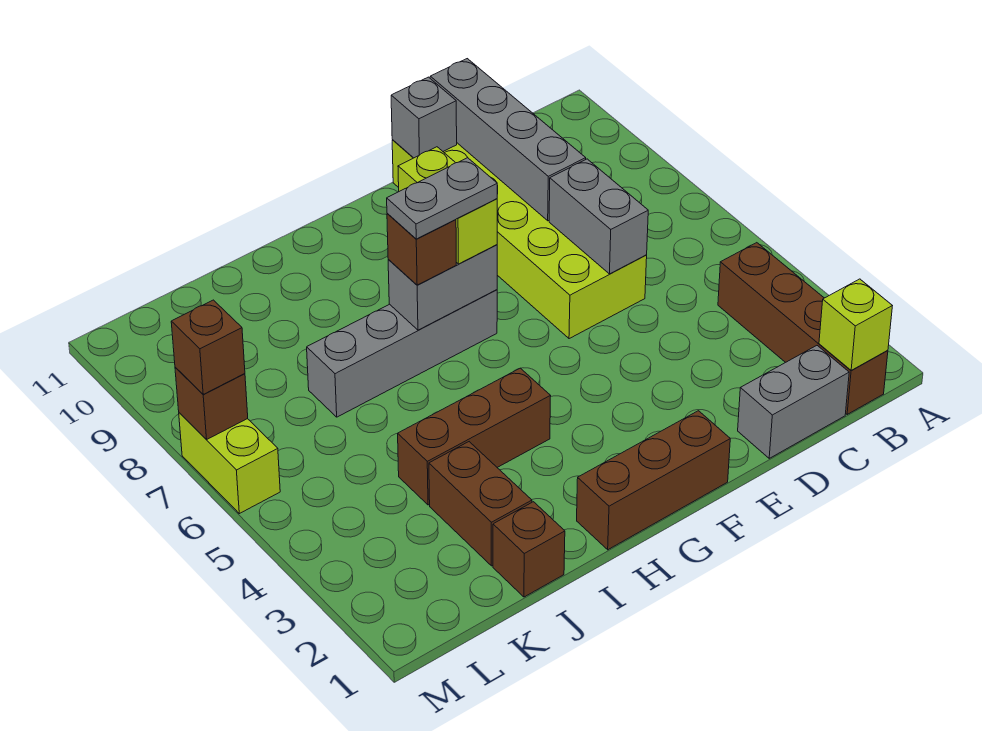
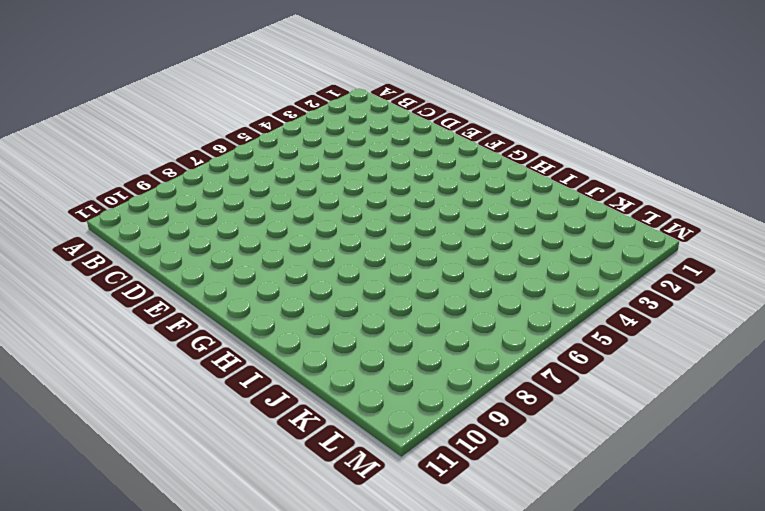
none -> brown 1x4 brick [718,243,888,414]
none -> grey 1x2 brick [738,346,849,458]
none -> lime 2x6 brick [392,140,647,339]

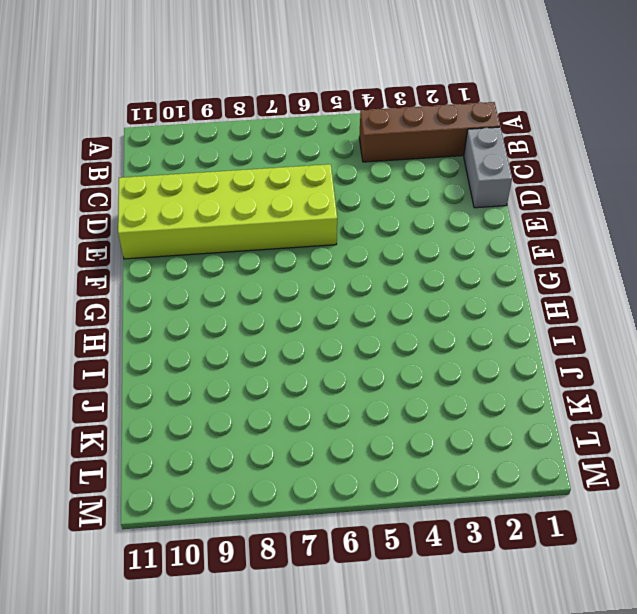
none -> brown 1x3 brick [577,411,730,550]
none -> grey 1x4 brick [307,290,497,417]
none -> brown 1x3 brick [398,368,551,505]

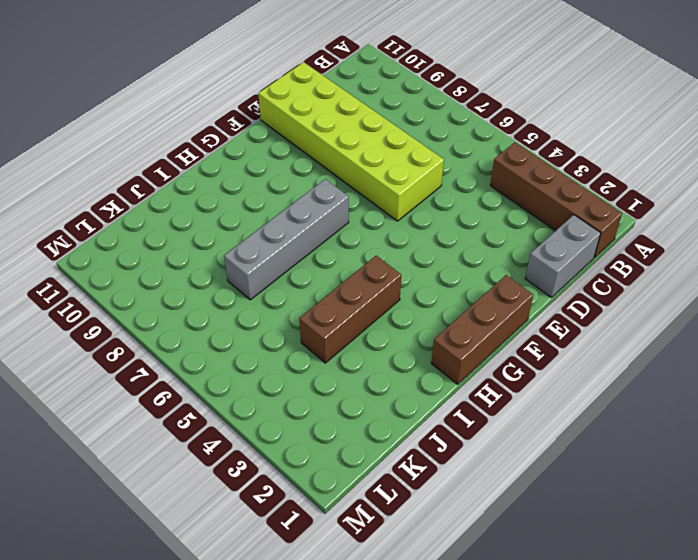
none -> brown 1x1 brick [493,502,565,597]
none -> brown 1x2 brick [429,442,532,566]
none -> lime 1x2 brick [179,413,280,514]

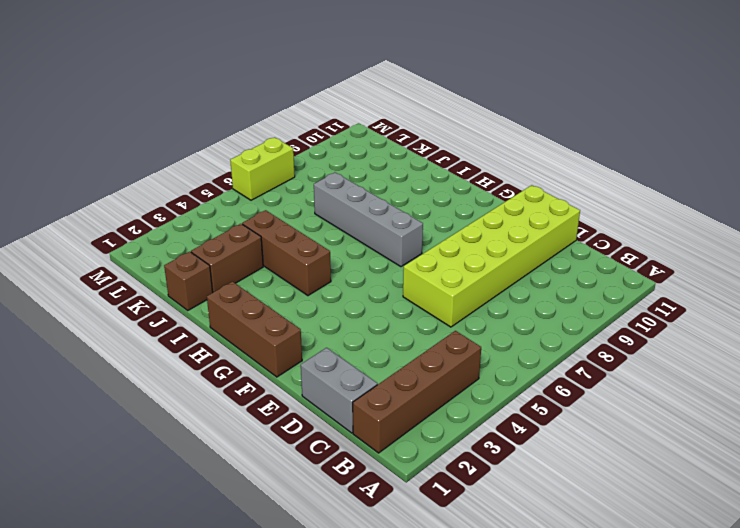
none -> lime 1x1 brick [819,279,892,371]
none -> grey 1x2 brick [549,159,648,274]
none -> grey 1x4 brick [430,59,586,221]

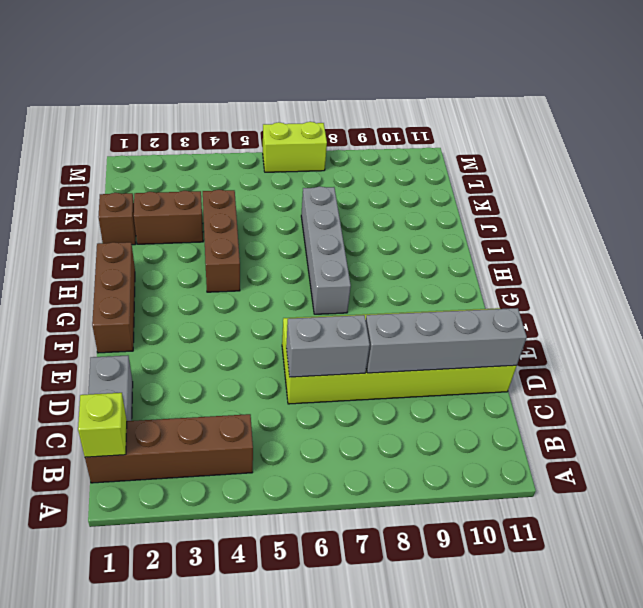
none -> grey 1x1 brick [391,77,457,158]
none -> grey 1x2 brick [388,245,497,330]
none -> brown 1x1 brick [175,367,248,440]

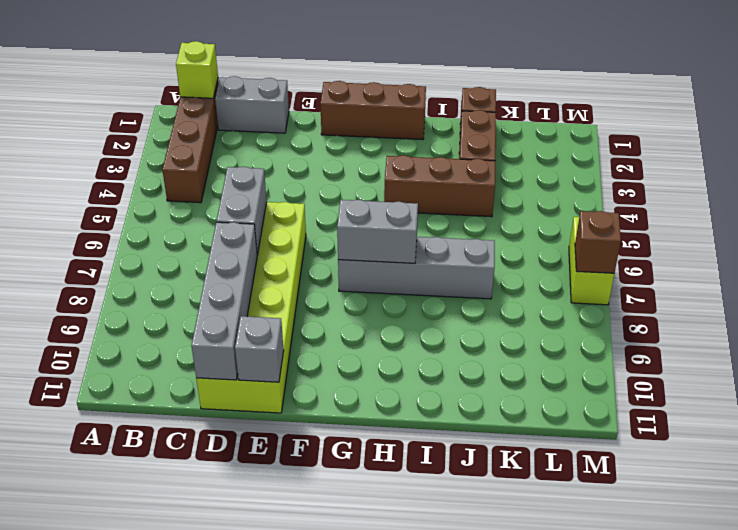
none -> lime 1x2 brick [398,147,497,264]
none -> brown 1x1 brick [387,213,456,285]
none -> brown 1x1 brick [171,300,245,394]

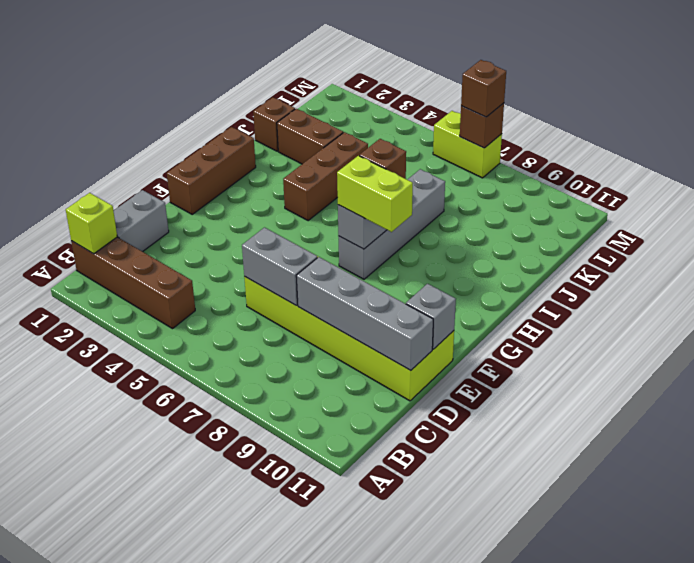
none -> grey 1x2 plate [387,158,497,239]

